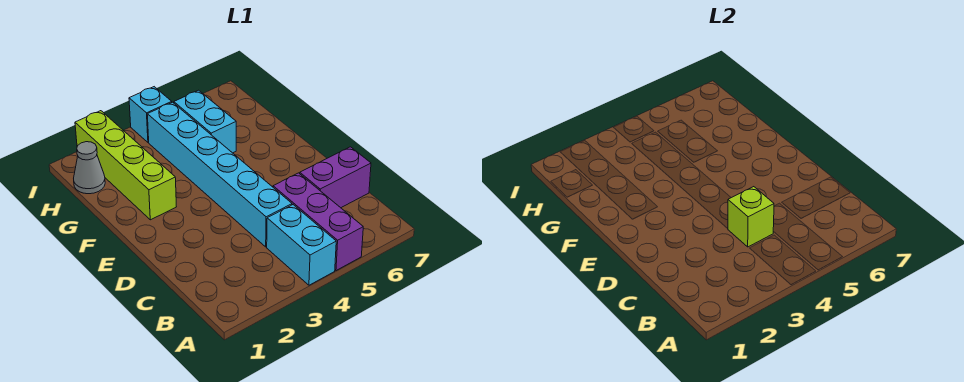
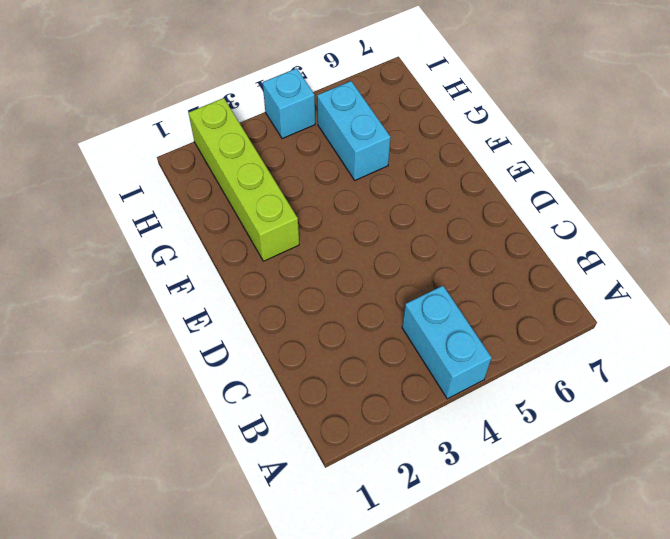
none -> purple 1x3 brick [273,173,363,271]
none -> cyan 1x6 brick [147,102,292,247]

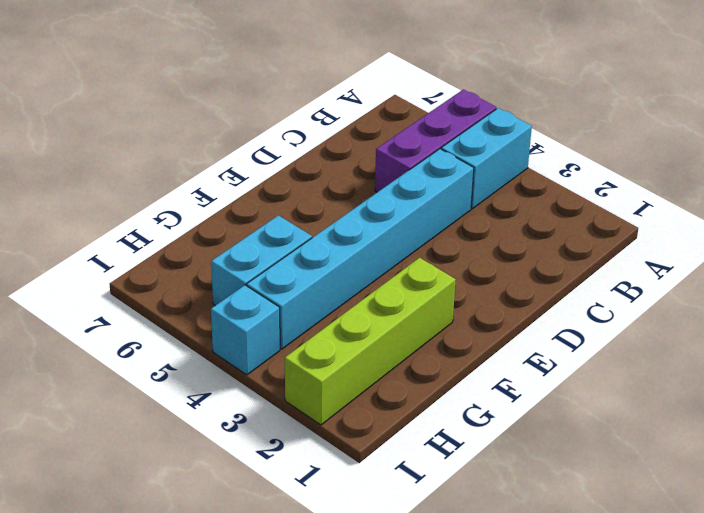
none -> purple 1x2 brick [300,147,371,208]
none -> grey 1x1 cone [74,142,105,194]

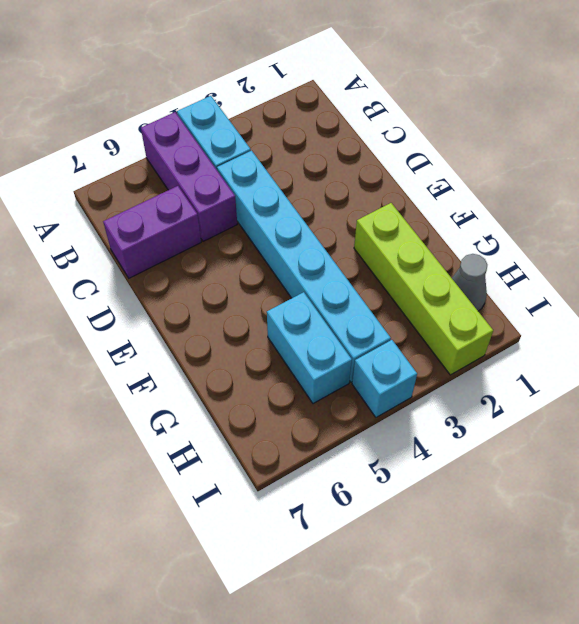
none -> lime 1x1 brick [728,187,774,247]

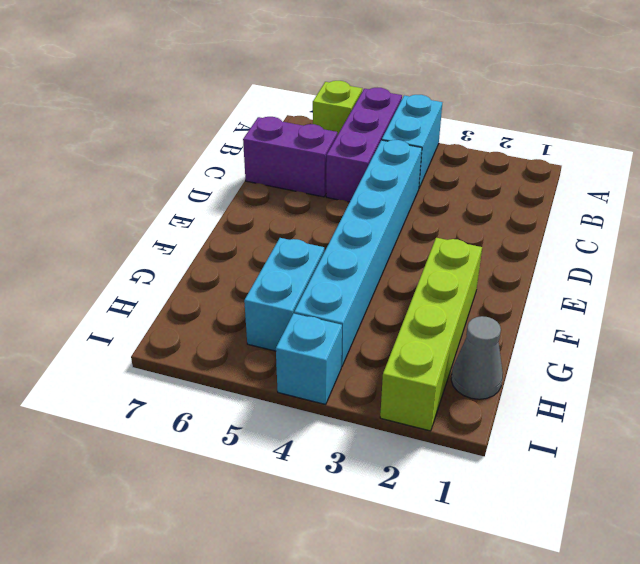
lime 1x1 brick [313,81,362,135] -> lime 1x1 brick moved to [728,187,774,247]

